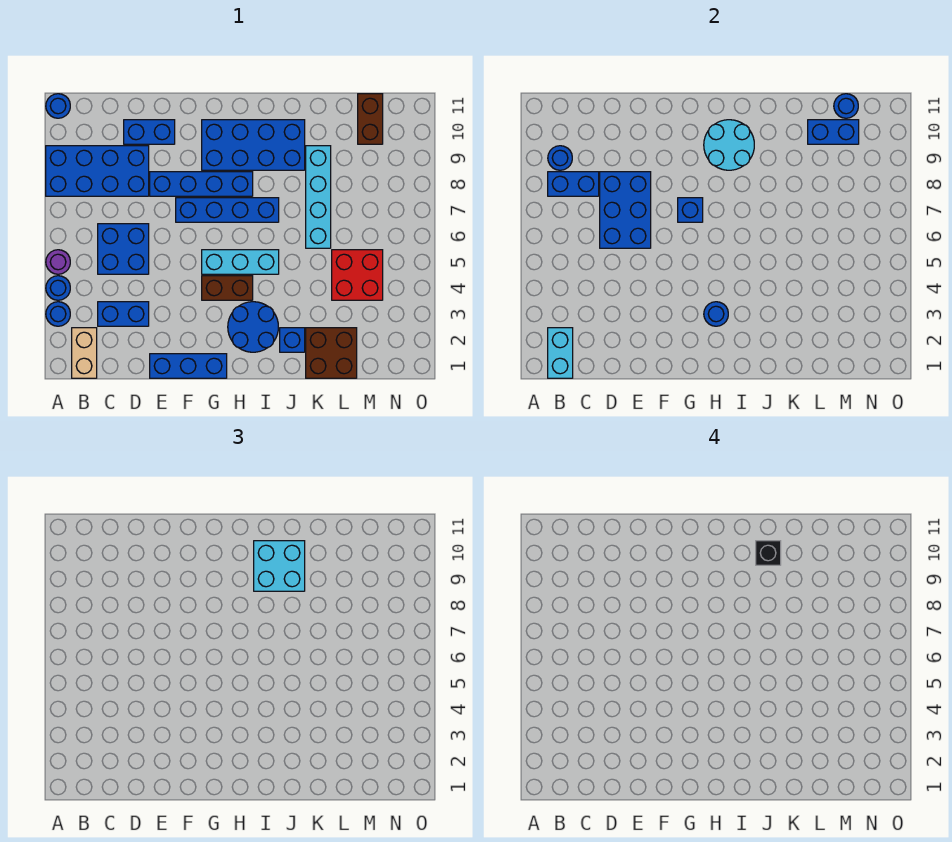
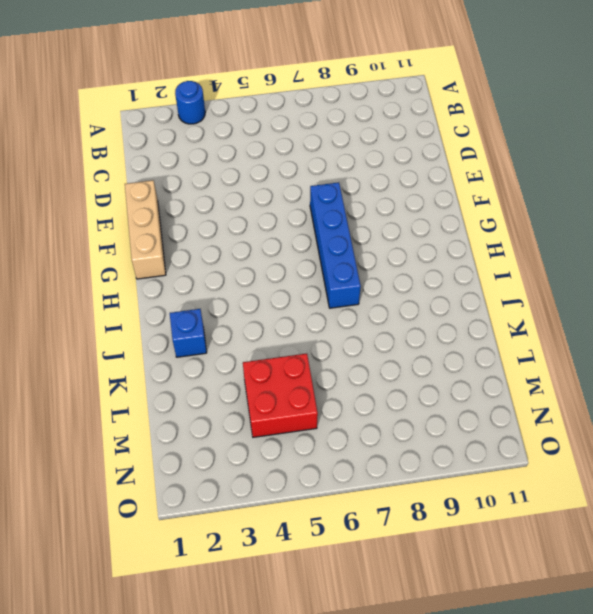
tan 1x3 brick [125,180,166,279] -> blue 1x3 brick [150,354,227,378]
none -> blue 1x1 round brick [46,276,70,300]
none -> purple 1x1 round brick [46,250,70,274]
none -> blue 2x4 brick [46,146,149,196]
none -> blue 1x1 round brick [46,94,70,118]

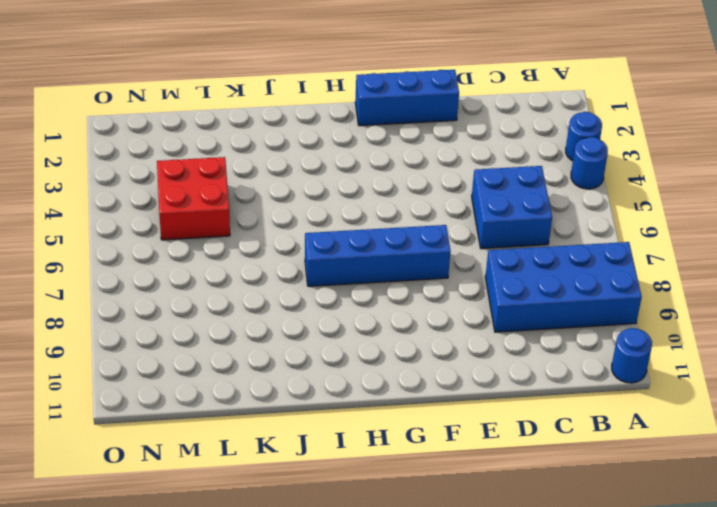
none -> purple 1x1 round brick [46,250,70,274]
none -> tan 1x2 brick [72,328,97,378]
none -> blue 1x2 brick [98,302,149,326]
none -> blue 1x2 brick [124,120,175,144]

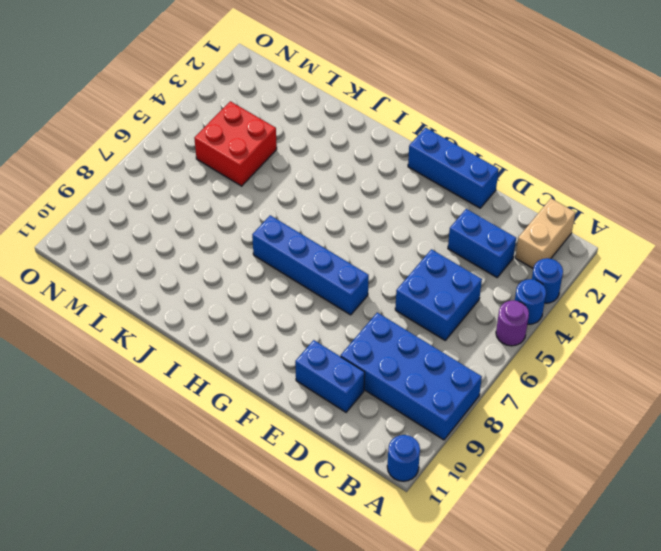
none -> blue 1x4 brick [150,172,253,196]
none -> brown 1x2 brick [202,276,253,300]
none -> cyan 1x3 brick [202,250,279,274]
none -> blue 2x4 brick [202,120,305,170]

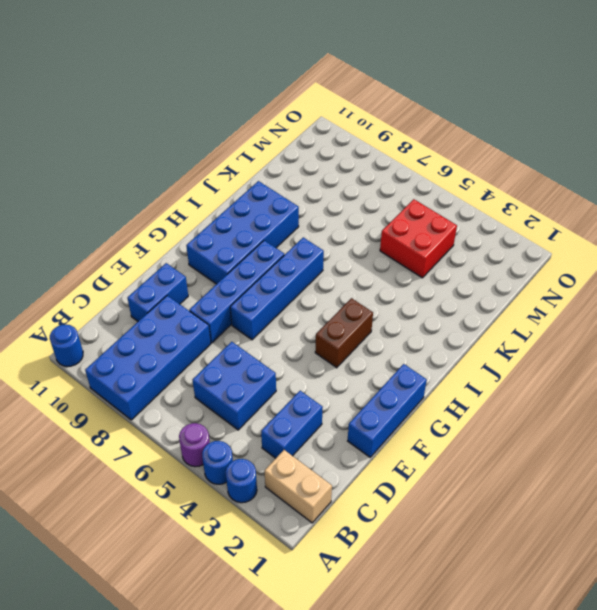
none -> cyan 1x3 brick [202,250,279,274]
none -> blue 2x2 round brick [228,302,278,352]
none -> blue 1x1 brick [280,328,305,352]
none -> brown 2x2 brick [306,328,357,378]

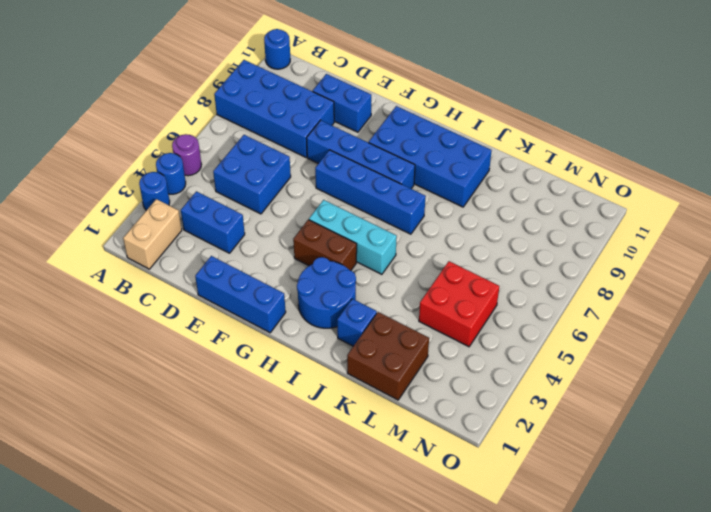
none -> cyan 1x4 brick [306,146,331,248]
none -> brown 1x2 brick [358,94,383,144]
none -> cyan 1x2 brick [548,328,573,378]
none -> blue 1x2 brick [548,172,599,196]

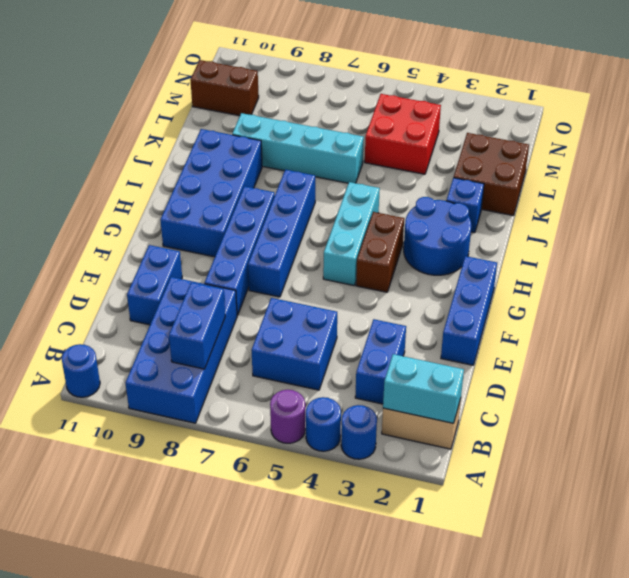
none -> blue 1x1 round brick [548,146,572,170]
none -> blue 2x3 brick [600,172,651,248]
none -> blue 1x1 brick [678,198,703,222]
none -> blue 1x1 round brick [704,302,728,326]

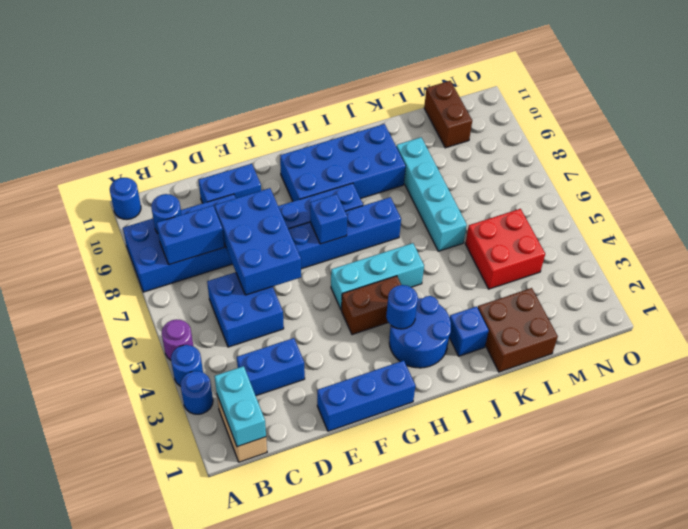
none -> cyan 2x2 round brick [704,120,754,170]
none -> blue 1x2 brick [808,120,859,144]
none -> blue 1x1 round brick [834,94,858,118]
none -> cyan 2x2 brick [254,541,305,591]

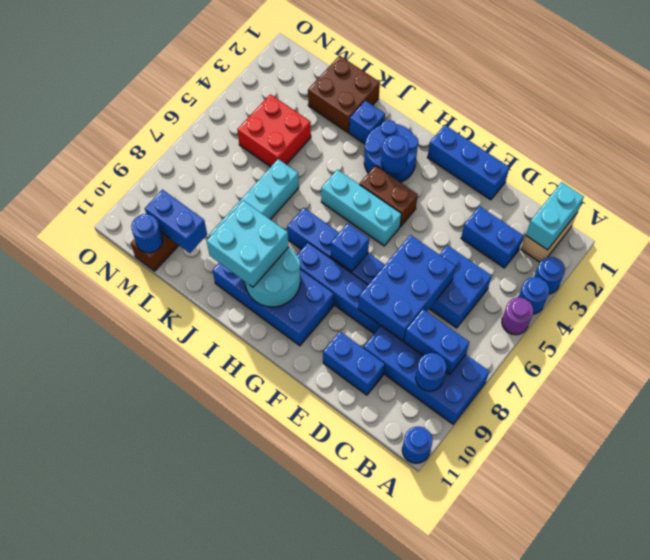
none -> black 1x1 brick [756,541,781,565]

